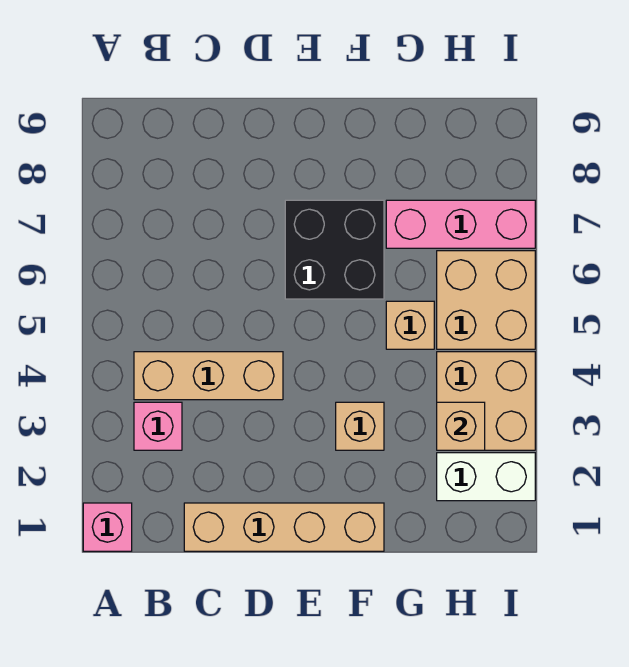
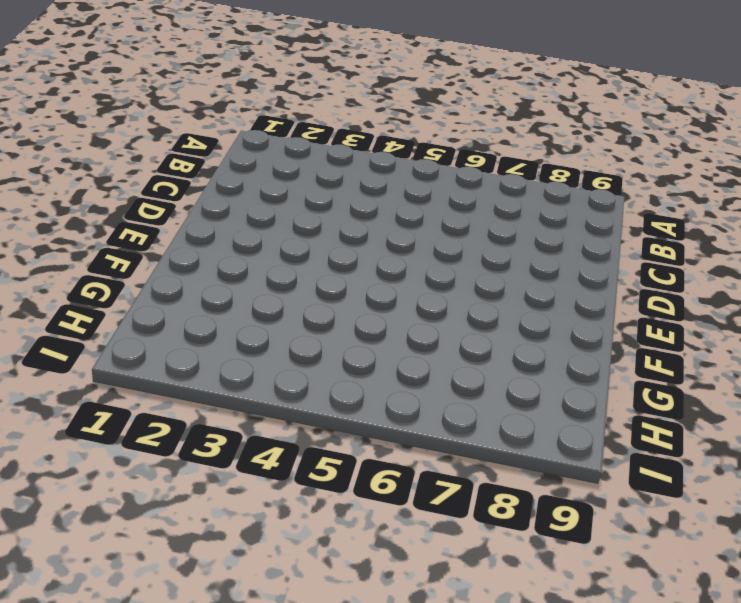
none -> pink 1x1 brick [83,503,132,551]
none -> pink 1x1 brick [134,402,182,450]
none -> tan 1x3 brick [134,352,283,400]

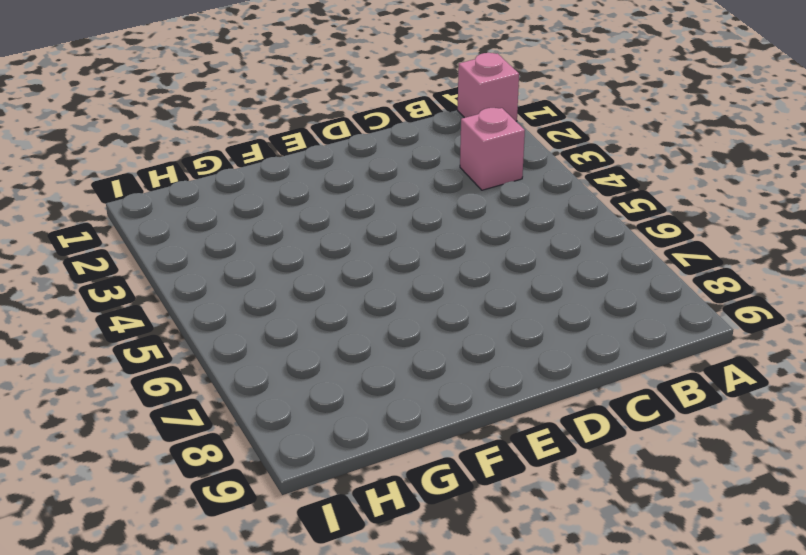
none -> tan 1x3 brick [134,352,283,400]
none -> tan 1x4 brick [184,503,384,551]
none -> black 2x2 brick [285,200,384,299]

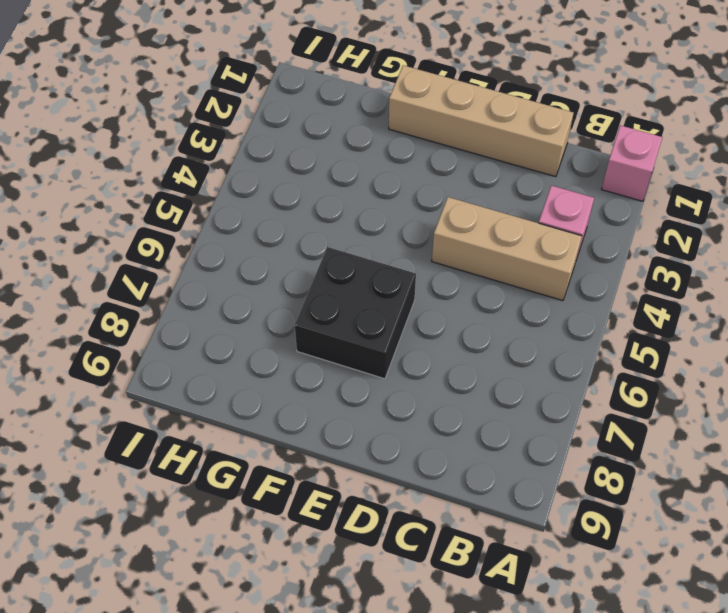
none -> tan 1x1 brick [336,402,384,450]
none -> tan 1x1 brick [386,301,434,349]
none -> pink 1x3 brick [386,200,535,248]

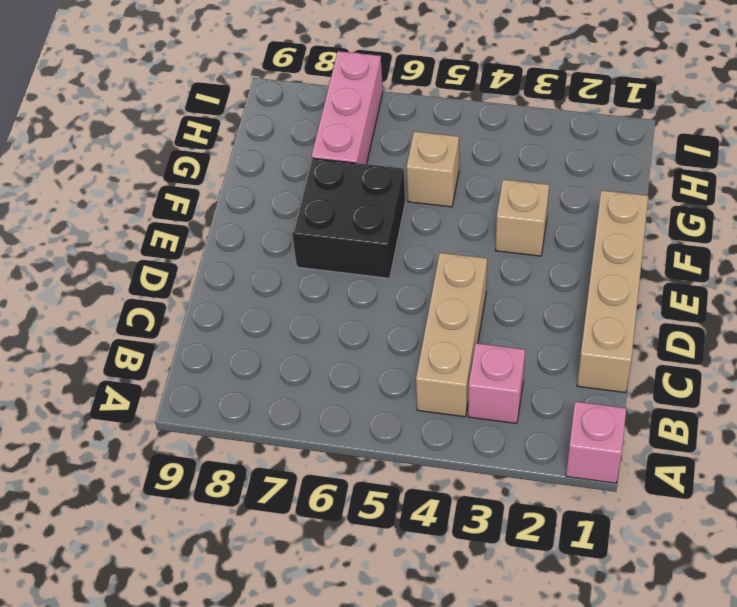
none -> white 1x2 brick [437,453,535,501]
none -> tan 2x2 brick [437,352,535,450]
none -> tan 2x2 brick [437,251,535,349]

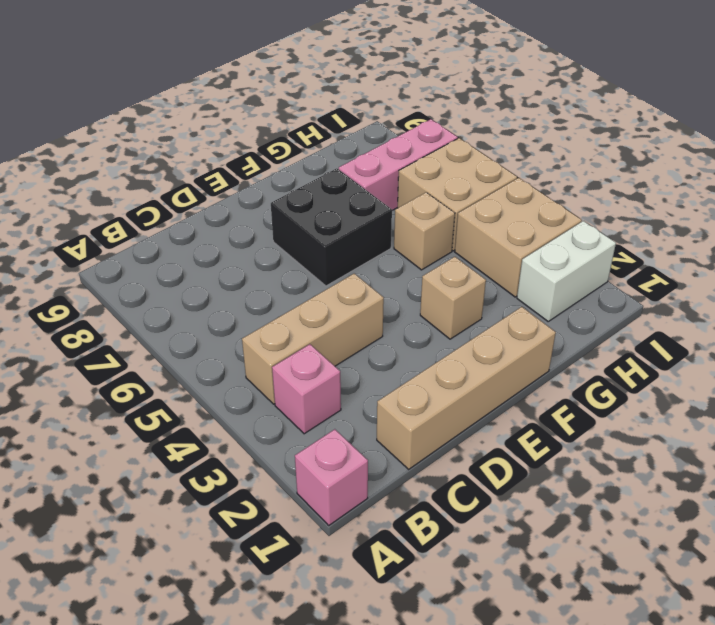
none -> tan 1x1 brick [437,402,485,450]

